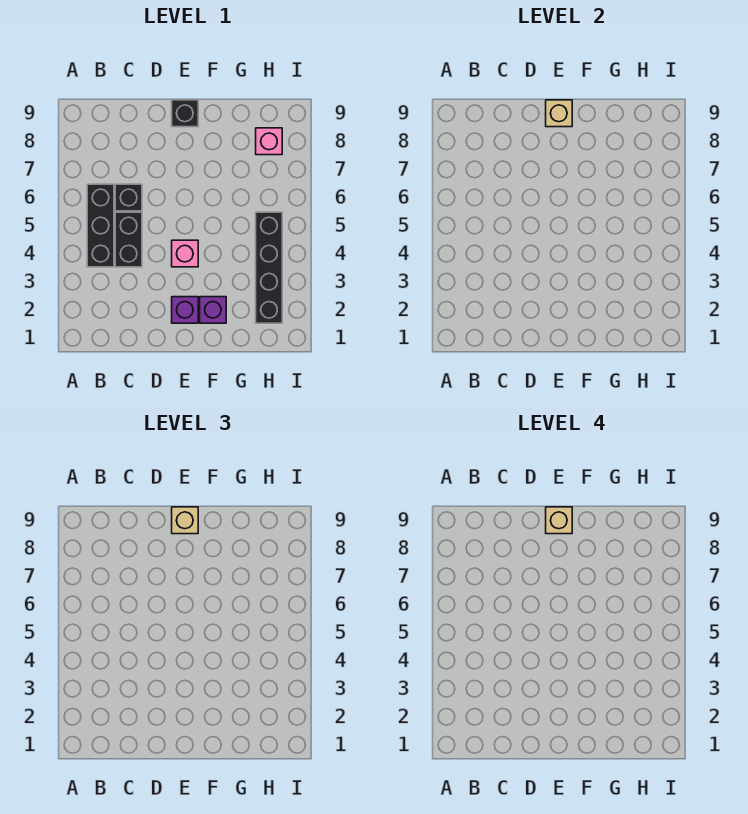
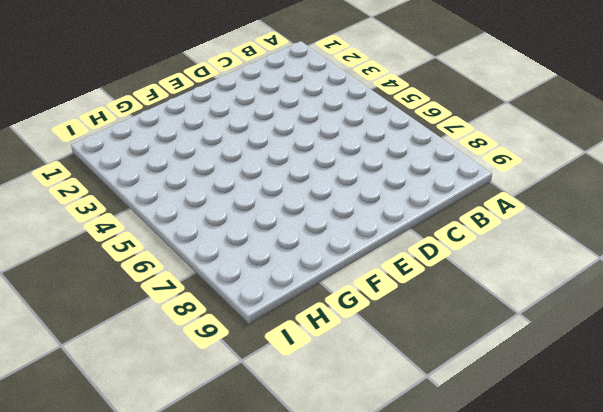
none -> black 1x3 brick [87,184,114,267]
none -> black 1x2 brick [115,212,142,267]
none -> black 1x1 brick [115,184,142,211]

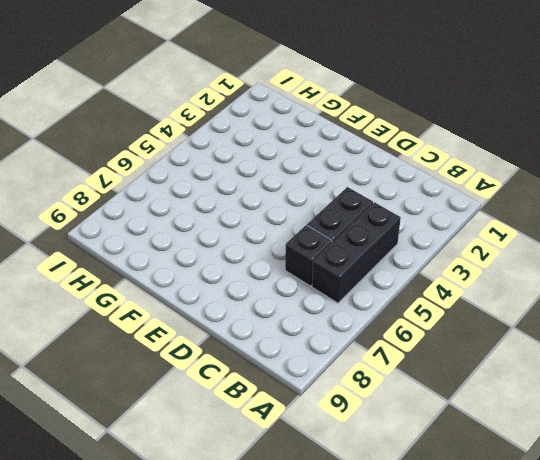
none -> purple 1x1 brick [172,297,198,323]
none -> pink 1x1 brick [172,240,198,267]
none -> black 1x1 brick [172,100,198,127]

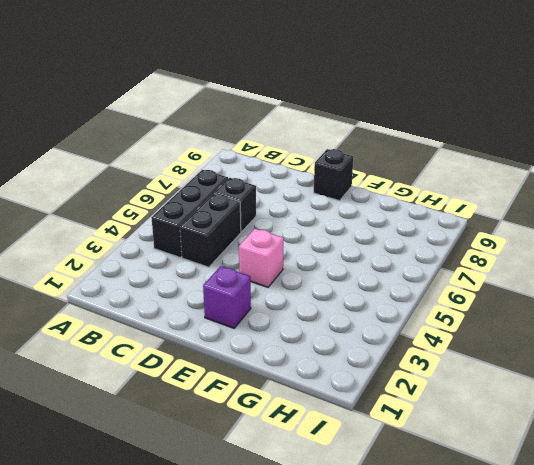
none -> purple 1x1 brick [200,297,226,323]
none -> black 1x4 brick [256,212,282,323]
none -> pink 1x1 brick [256,128,282,155]

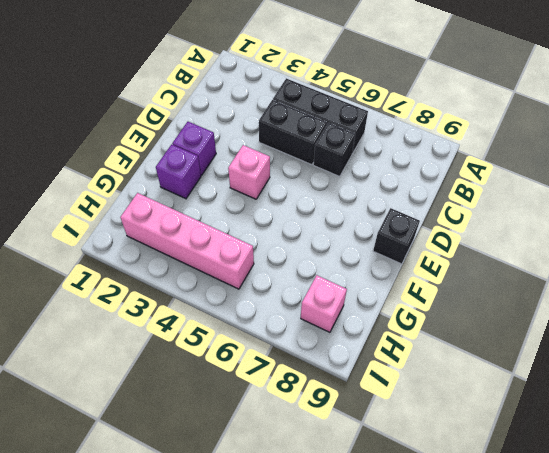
pink 1x4 brick [120,193,254,289] -> black 1x4 brick [256,212,282,323]
none -> tan 1x1 brick [546,100,572,127]
none -> tan 1x1 brick [172,507,198,534]
none -> tan 1x1 brick [546,507,572,534]

